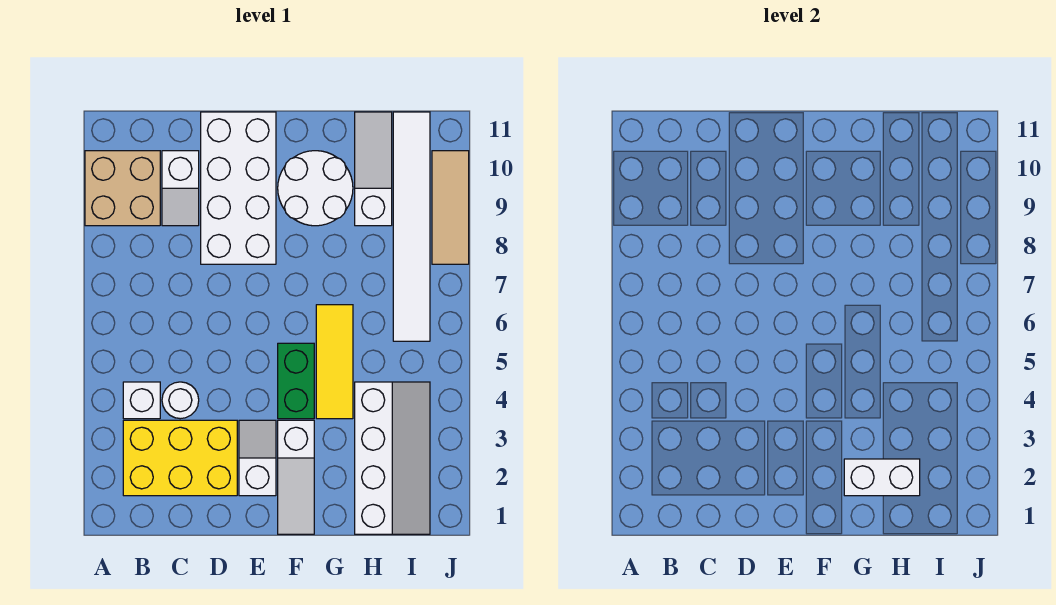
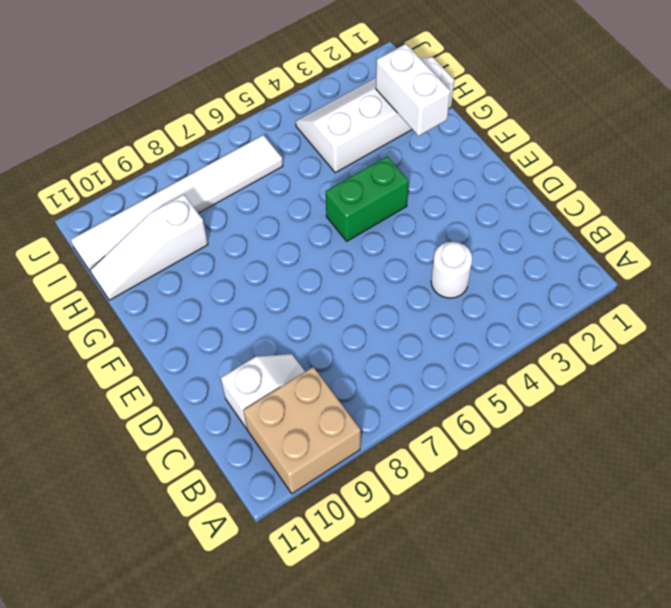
none -> yellow 2x3 brick [123,420,237,496]
none -> white 1x1 brick [123,382,160,419]
none -> white 2x4 brick [201,112,276,264]

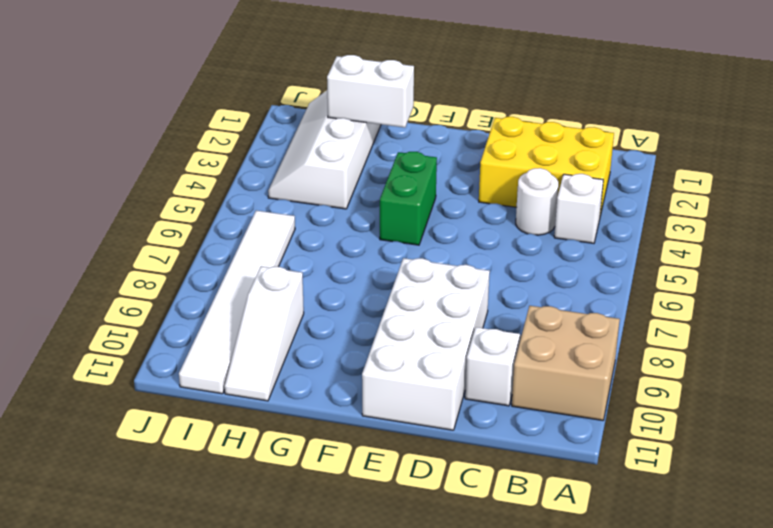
none -> white 1x2 slope [239,420,276,496]
none -> white 1x3 slope [278,420,314,534]
none -> white 2x2 round brick [278,151,353,226]

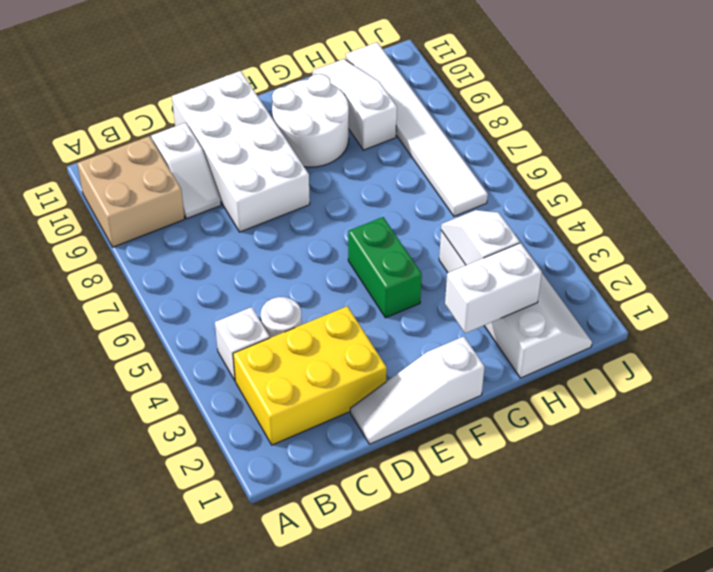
white 1x3 slope [350,336,484,444] -> white 1x3 slope turned to [278,420,314,534]
white 1x2 slope [441,210,520,265] -> white 1x2 slope moved to [239,420,276,496]
none -> yellow 1x3 tile [316,305,353,419]
none -> tan 1x3 tile [432,151,469,264]

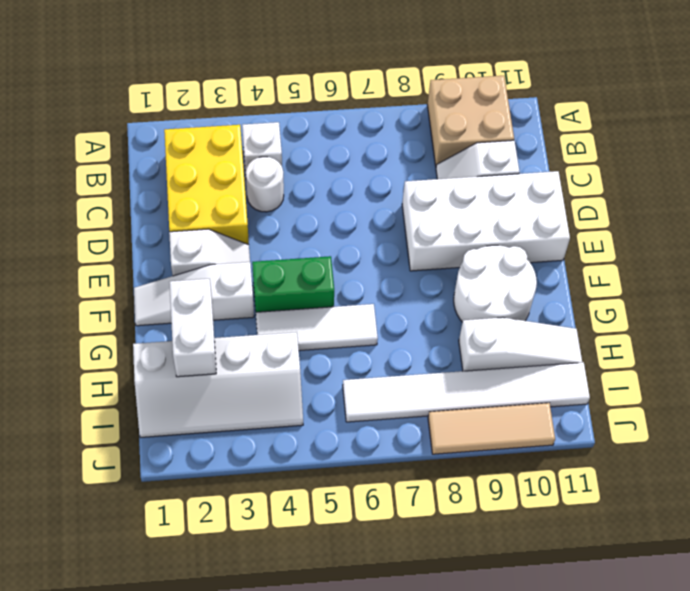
white 1x3 tile [256,304,378,351] -> yellow 1x3 tile [316,305,353,419]

